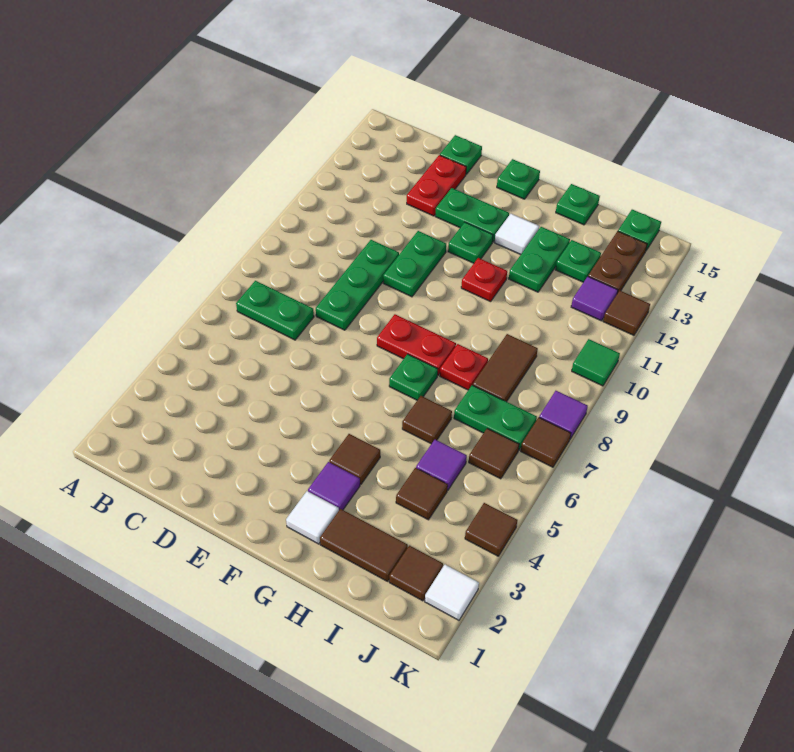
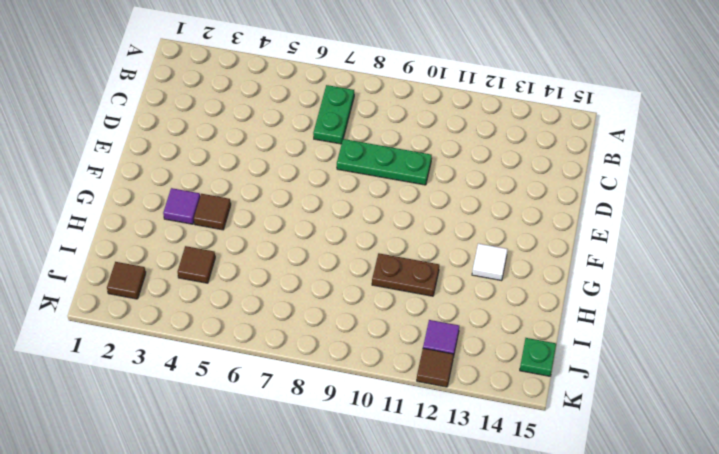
brown 1x2 plate [372,253,439,296] -> brown 1x2 plate moved to [588,231,647,294]
none -> red 1x2 plate [407,155,466,216]
none -> green 1x1 plate [440,135,482,174]
none -> green 1x2 plate [383,231,446,297]
none -> green 1x2 plate [435,188,509,242]

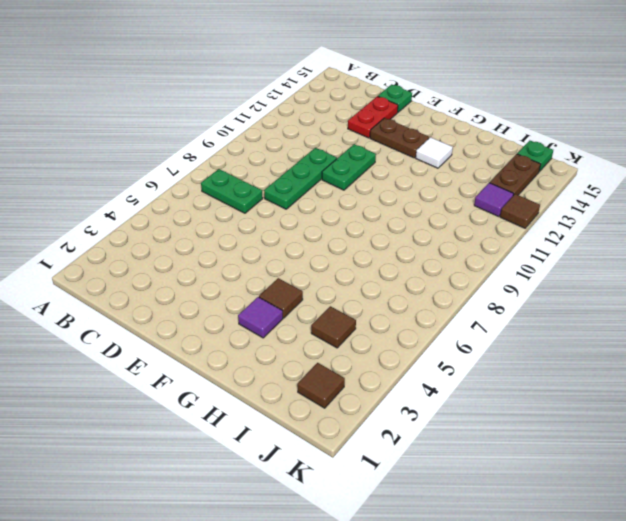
brown 1x2 plate [370,118,429,158] -> green 1x2 plate [435,188,509,242]
none -> red 1x2 plate [377,314,456,375]
none -> green 1x1 plate [448,222,493,263]
none -> green 1x1 plate [497,159,540,199]
none -> white 1x1 tile [286,491,339,544]

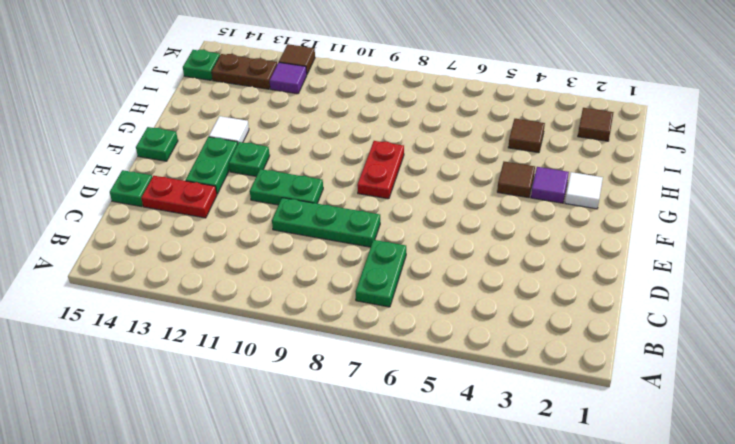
none -> green 1x1 plate [389,354,438,400]
none -> red 1x1 plate [461,258,507,302]
none -> brown 1x2 tile [320,509,408,581]
none -> brown 1x1 tile [402,396,452,444]

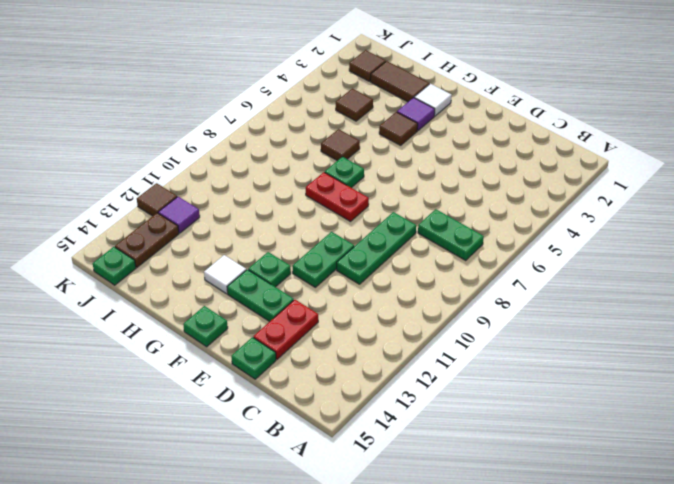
none -> red 1x1 plate [461,258,507,302]
none -> red 1x1 plate [440,344,488,390]
none -> green 1x2 plate [509,227,570,292]
none -> green 1x1 plate [556,184,600,225]

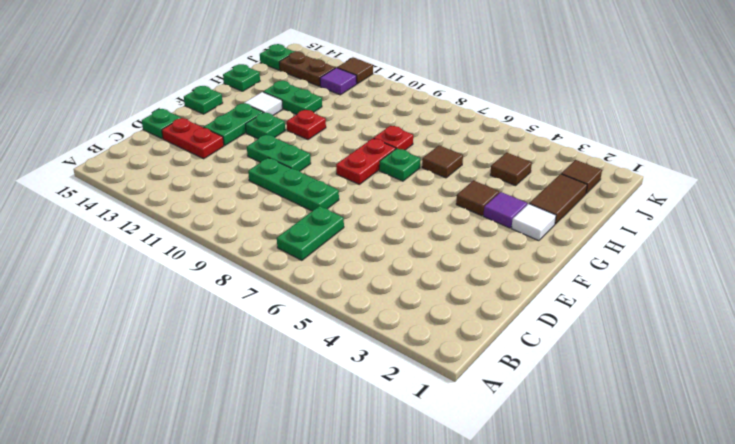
none -> purple 1x1 tile [416,440,467,490]
none -> green 1x2 plate [454,385,537,450]
none -> brown 1x2 tile [473,334,538,402]
none -> green 1x1 plate [555,240,601,282]

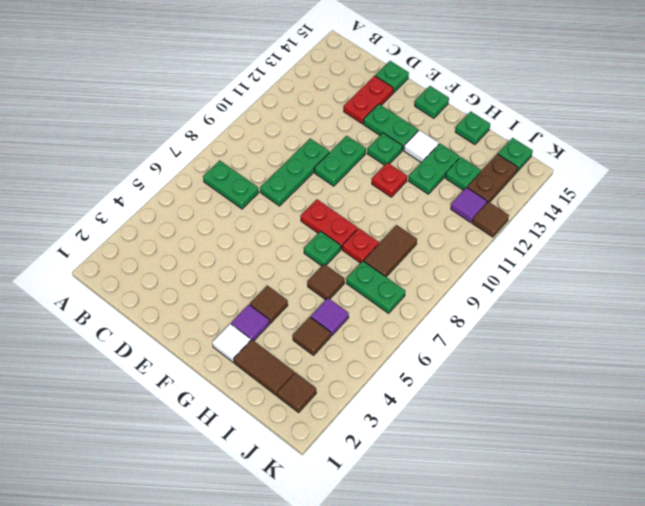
none -> brown 1x1 tile [469,428,519,479]
none -> white 1x1 tile [425,565,479,620]
none -> brown 1x1 tile [465,503,517,556]
none -> brown 1x1 tile [521,418,571,467]

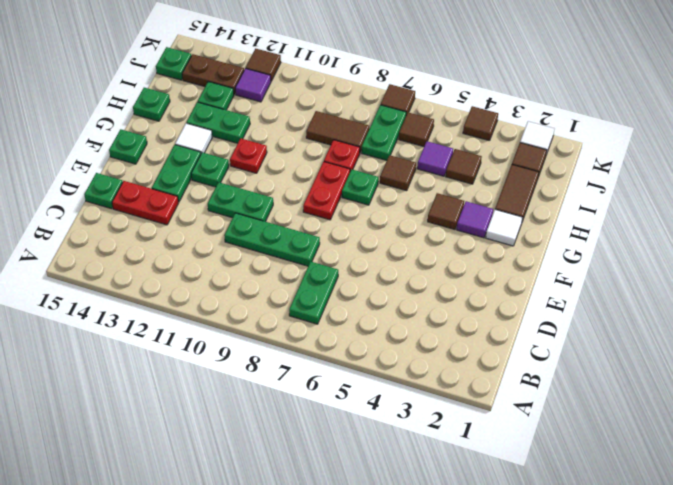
none -> purple 1x1 tile [539,391,588,439]
none -> green 1x1 tile [572,339,620,386]

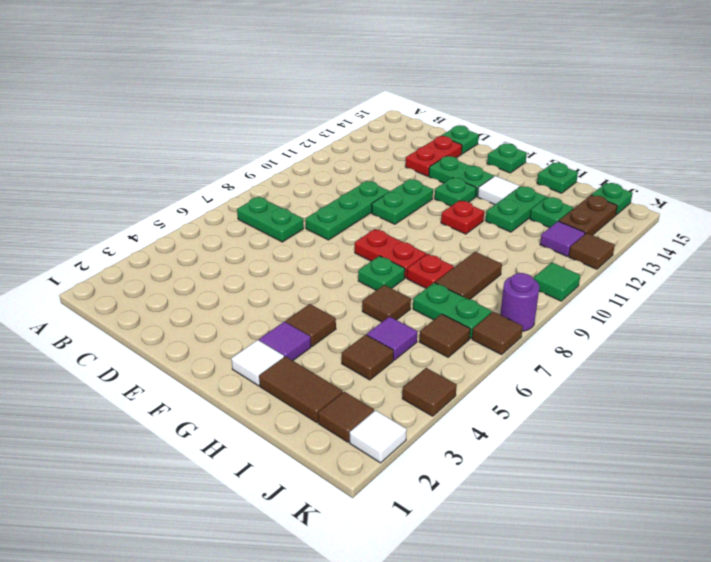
purple 1x1 round brick [500,273,540,331] -> purple 1x1 tile [539,391,588,439]

